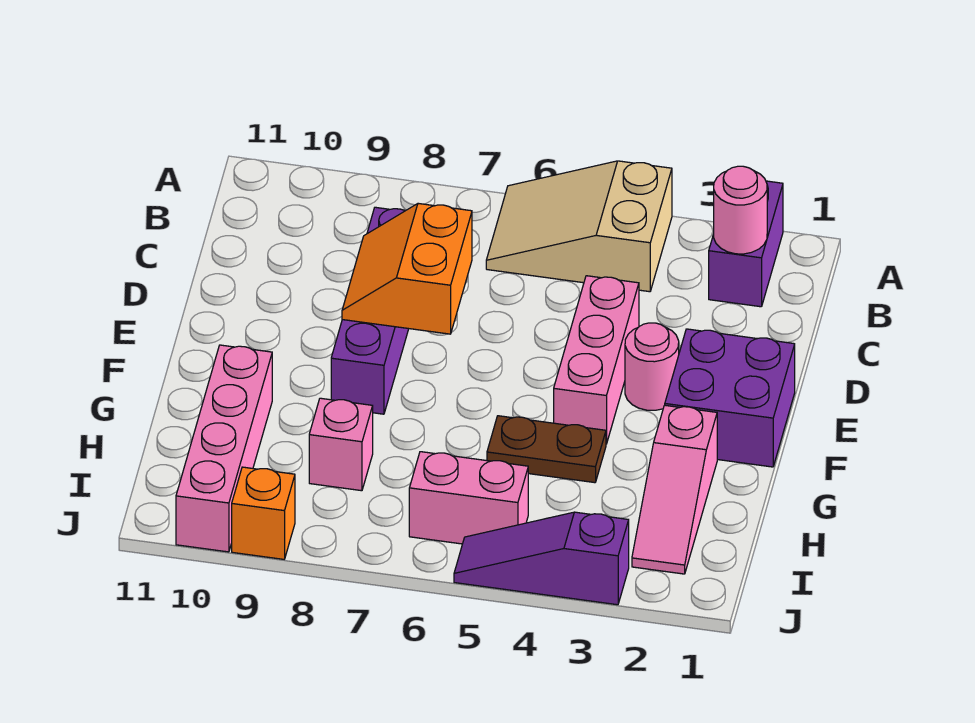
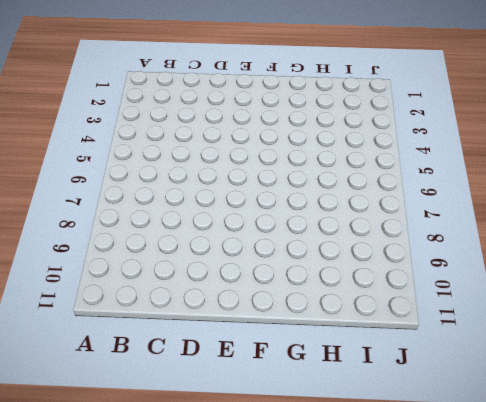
none -> purple 1x2 brick [709,181,783,307]
none -> tan 2x3 slope [486,161,672,292]
none -> purple 1x4 brick [331,207,408,414]

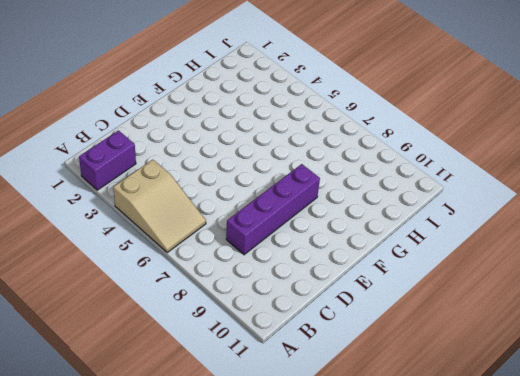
none -> pink 1x3 brick [554,276,639,444]
none -> purple 2x2 brick [665,329,795,467]
none -> pink 1x1 round brick [625,323,679,410]

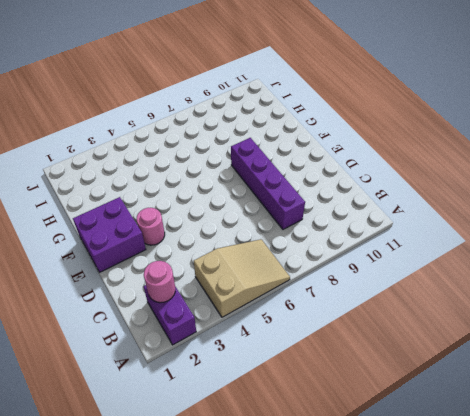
none -> pink 1x3 brick [554,276,639,444]
none -> pink 1x3 slope [632,405,717,574]
none -> brown 1x2 plate [487,416,606,483]

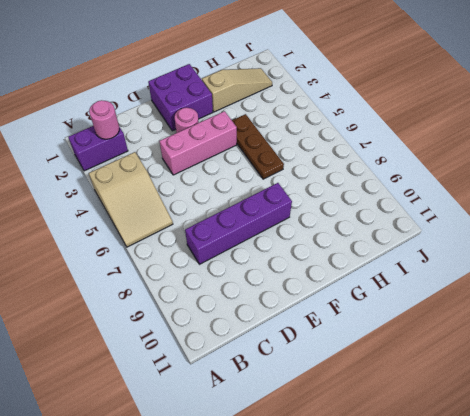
tan 1x3 slope [202,68,272,112] -> pink 1x3 slope [632,405,717,574]
brown 1x3 plate [232,114,284,179] -> brown 1x2 plate [487,416,606,483]
none -> pink 1x4 brick [176,345,272,552]
none -> pink 1x1 brick [309,398,373,491]
none -> pink 1x2 brick [409,452,528,544]

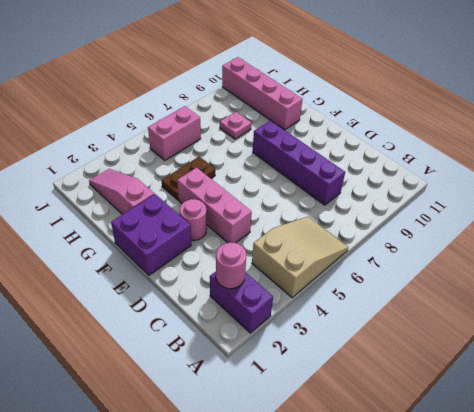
pink 1x1 plate [220,112,251,139] -> pink 1x1 brick [309,398,373,491]
none -> purple 1x3 slope [454,512,629,605]
none -> orange 1x1 brick [232,467,295,559]
none -> orange 2x2 slope [342,203,472,334]

